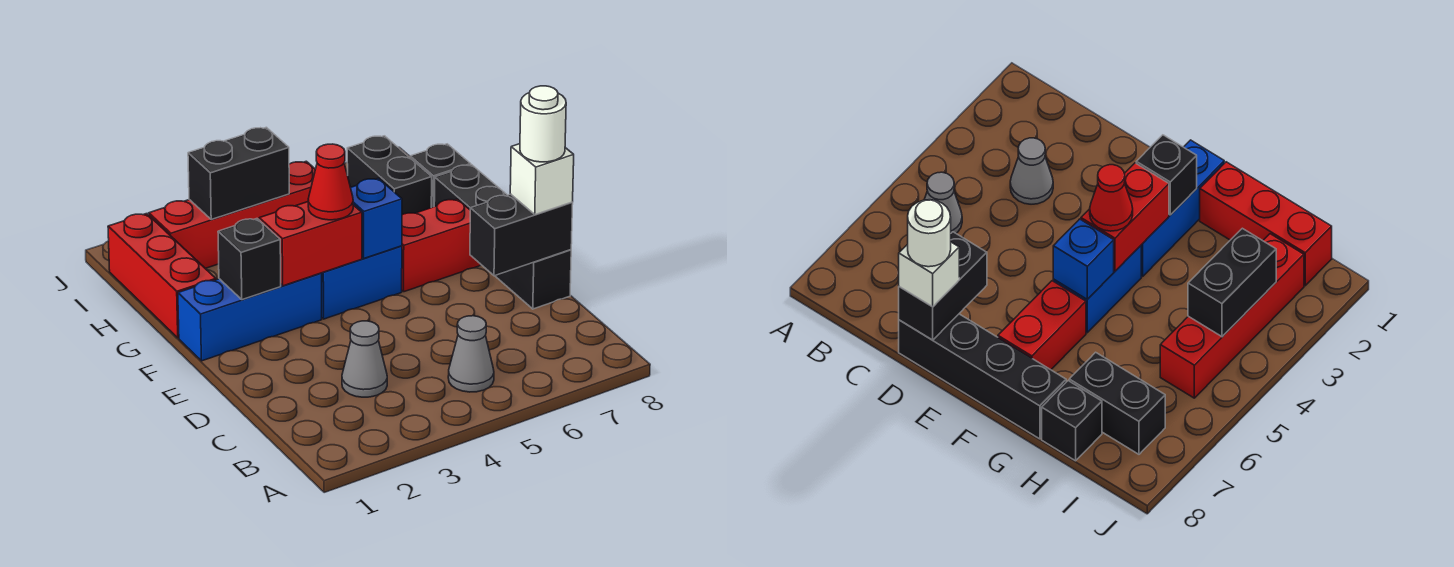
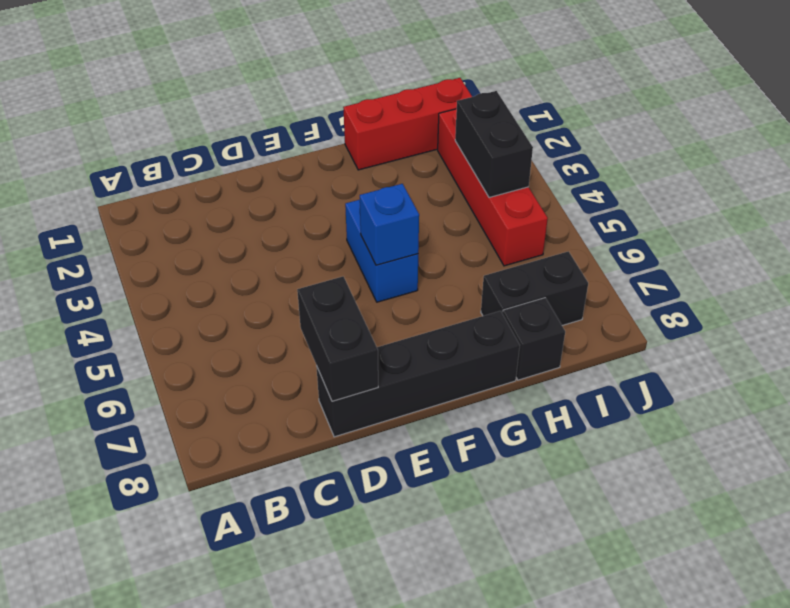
none -> grey 1x1 cone [448,316,494,392]
none -> grey 1x1 cone [342,321,387,397]
none -> blue 1x3 brick [178,273,322,361]

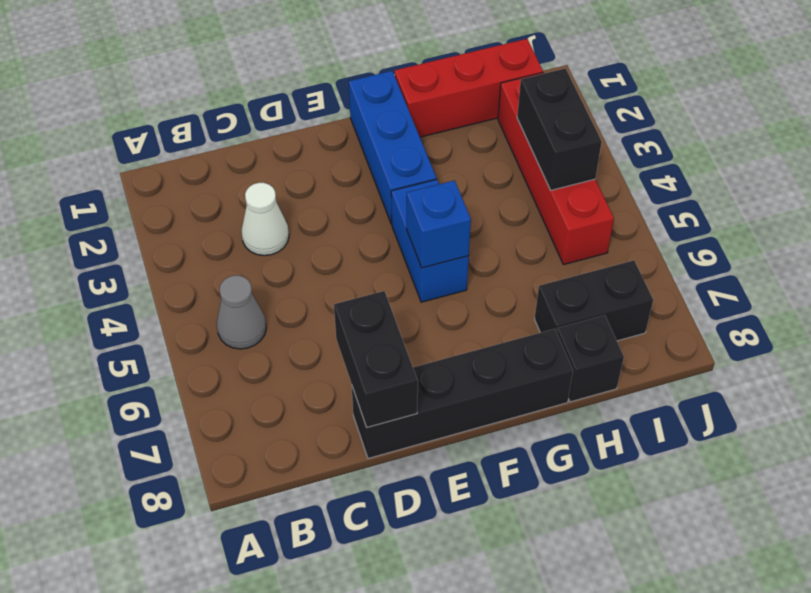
white 1x1 cone [241,183,289,256] -> grey 1x1 cone [342,321,387,397]
none -> red 1x2 brick [402,199,481,292]
none -> black 1x1 brick [218,219,281,300]
none -> red 1x2 brick [259,202,362,286]

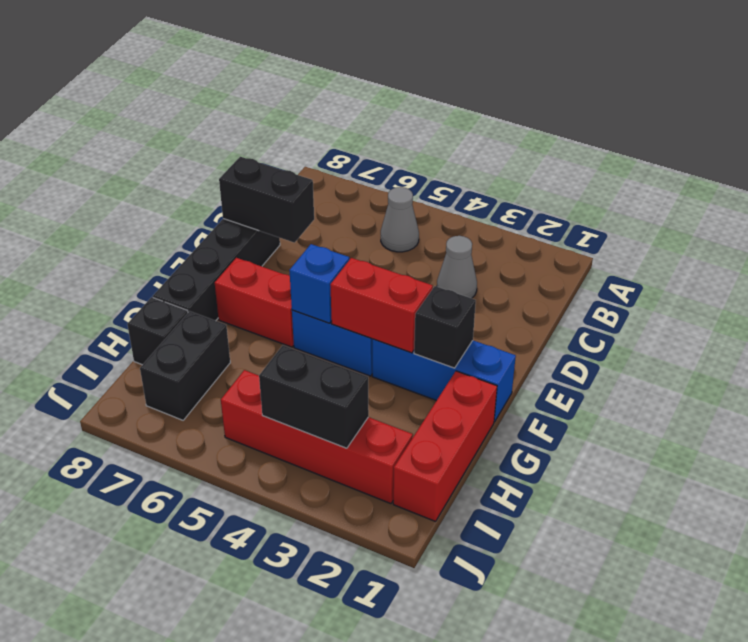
none -> white 1x1 brick [510,144,574,215]
none -> red 1x1 cone [308,144,353,220]
none -> white 1x1 round brick [520,86,566,162]

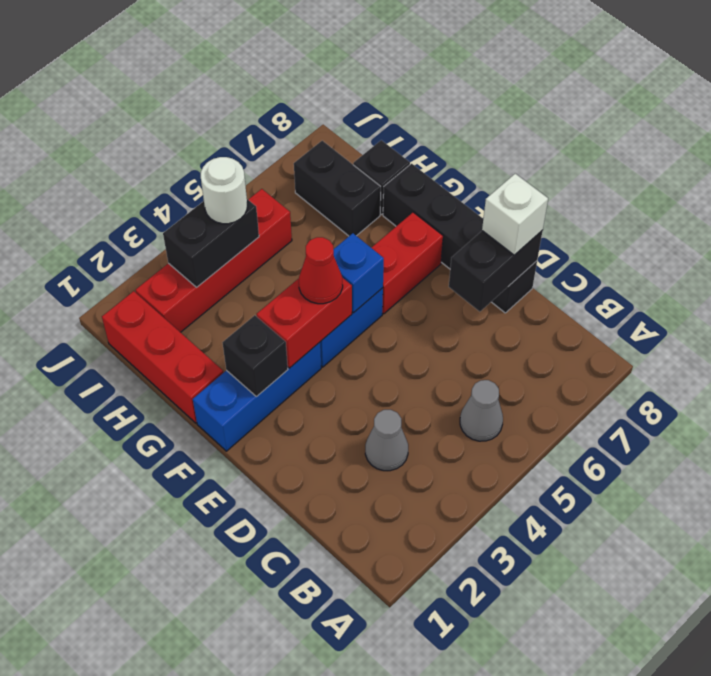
white 1x1 round brick [201,157,247,224] -> white 1x1 round brick moved to [520,86,566,162]

